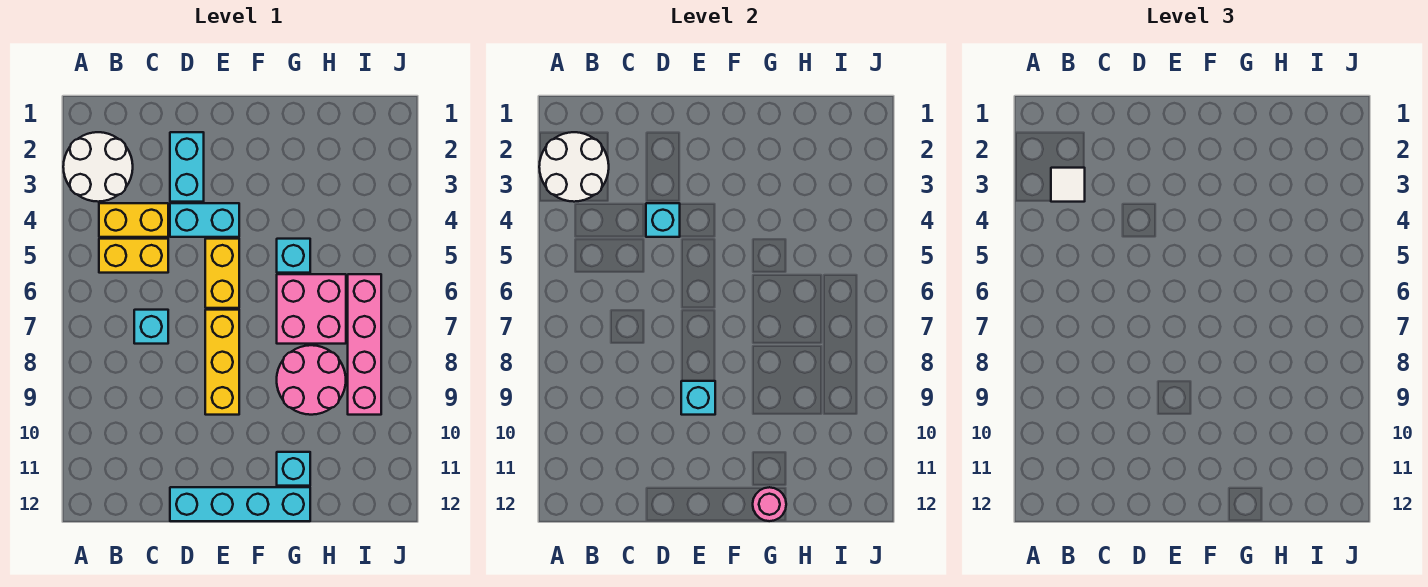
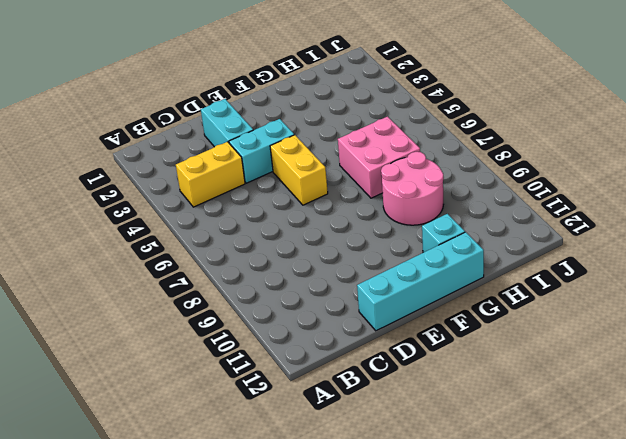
none -> white 2x2 round brick [63,132,133,202]
none -> yellow 1x2 brick [99,239,168,273]
none -> cyan 1x1 brick [134,310,168,344]

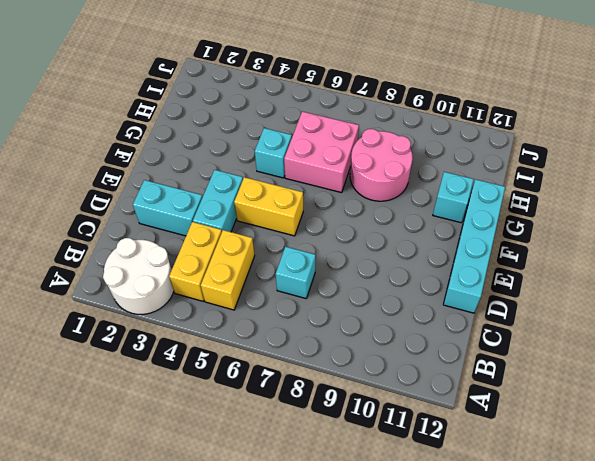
none -> yellow 1x3 brick [205,310,239,415]
none -> pink 1x4 brick [348,274,381,415]
none -> white 2x2 round brick [539,132,609,202]

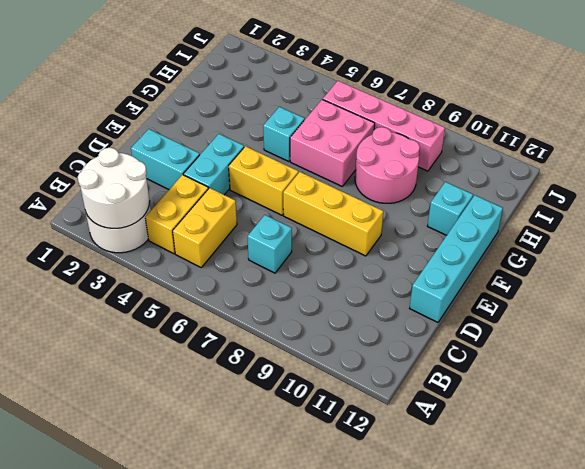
none -> cyan 1x1 brick [646,203,680,237]
none -> cyan 1x1 brick [681,381,715,415]
none -> pink 1x1 round brick [753,487,786,521]

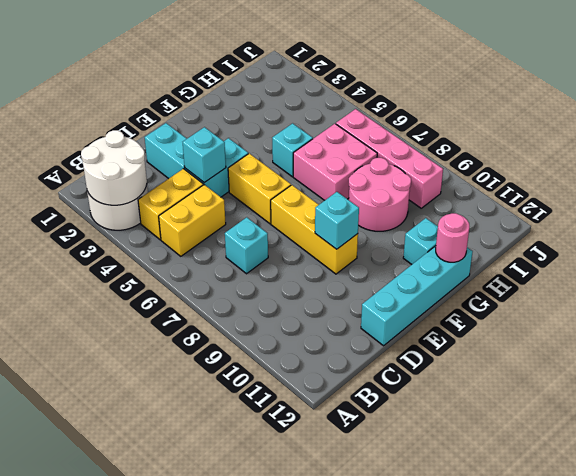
none -> white 1x1 tile [1051,168,1085,202]

